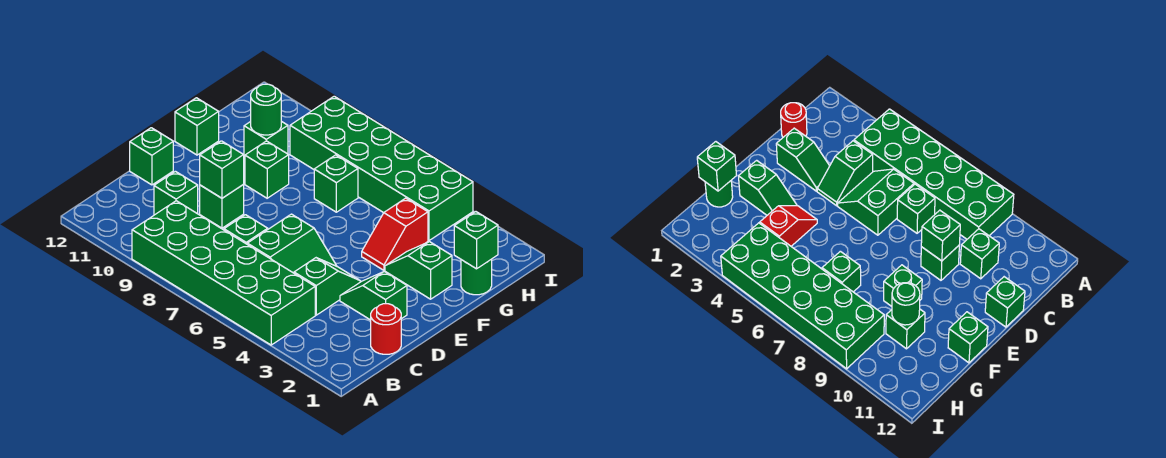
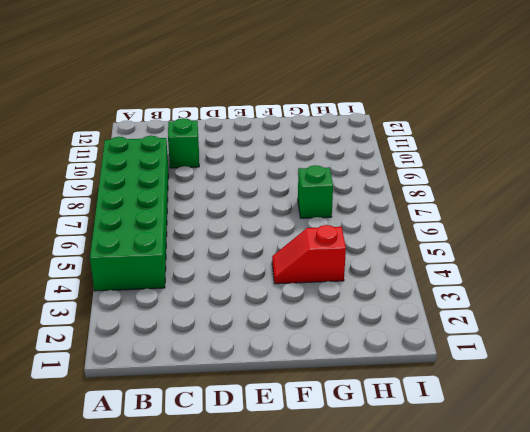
none -> red 1x1 round brick [371,304,401,354]
none -> green 1x2 slope [294,258,360,315]
none -> green 2x2 slope [247,214,336,273]

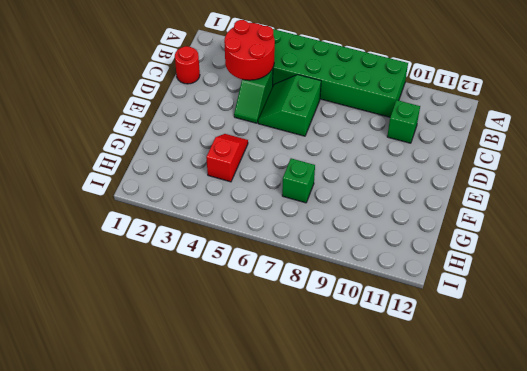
red 2x2 round brick [224,20,275,80] -> none
none -> green 1x1 brick [224,215,268,244]
none -> green 1x2 slope [340,272,407,320]
none -> green 1x1 brick [200,185,244,228]

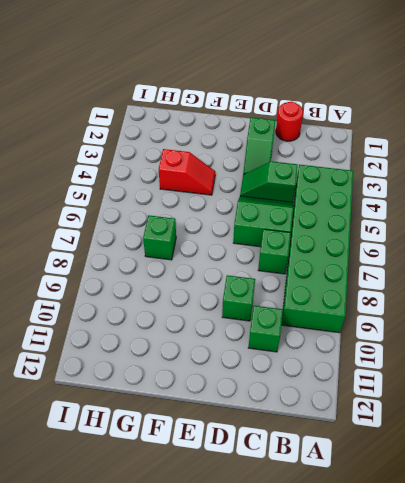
none -> green 1x1 brick [130,128,173,185]
none -> green 1x2 slope [385,242,452,299]
none -> green 1x1 brick [245,141,289,198]

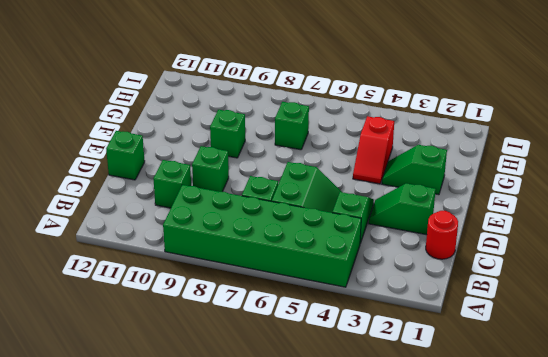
none -> green 1x1 brick [175,98,219,155]
none -> green 1x1 round brick [461,259,492,295]
none -> green 1x1 brick [244,121,288,156]

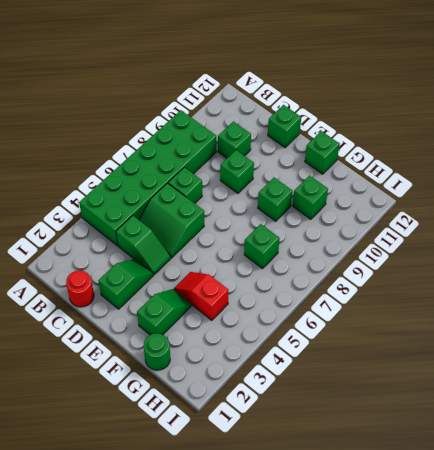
none -> green 2x6 brick [290,96,473,240]
none -> green 1x1 brick [200,141,244,198]
none -> green 1x1 brick [454,212,498,269]

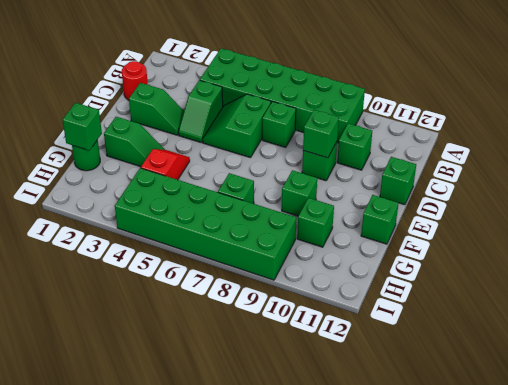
none -> green 1x1 round brick [251,84,281,135]

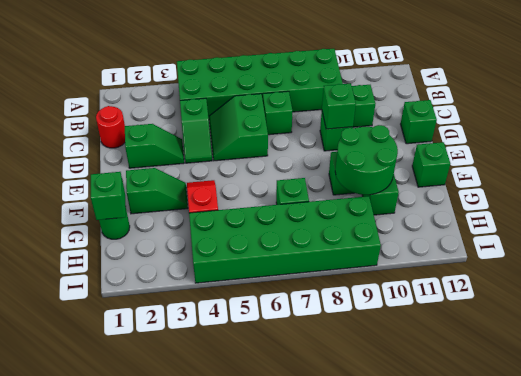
green 2x2 round brick [335,125,398,195] -> green 1x1 round brick [251,84,281,135]

